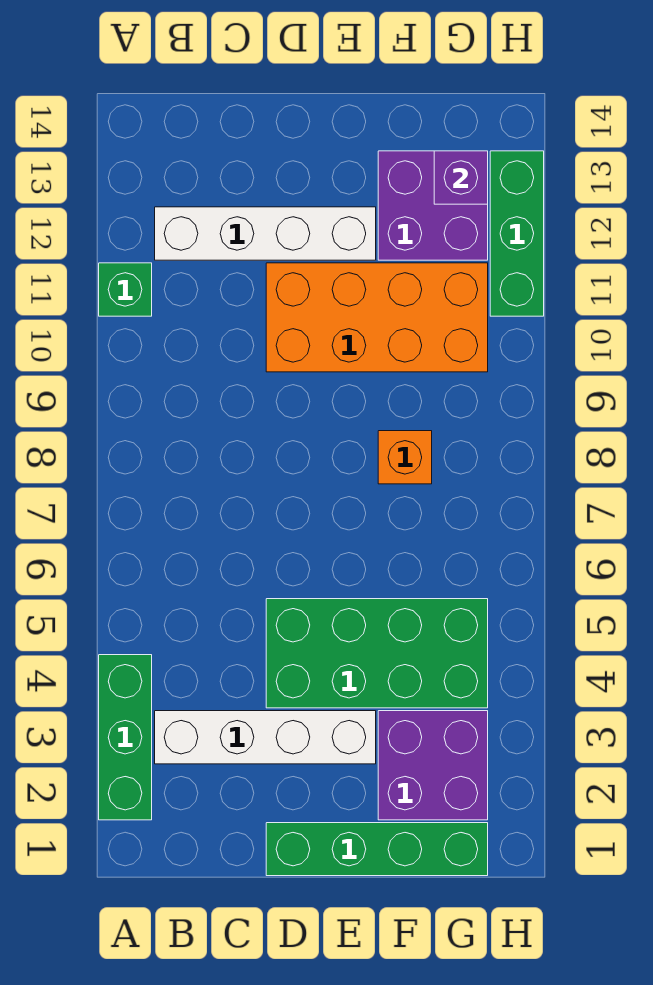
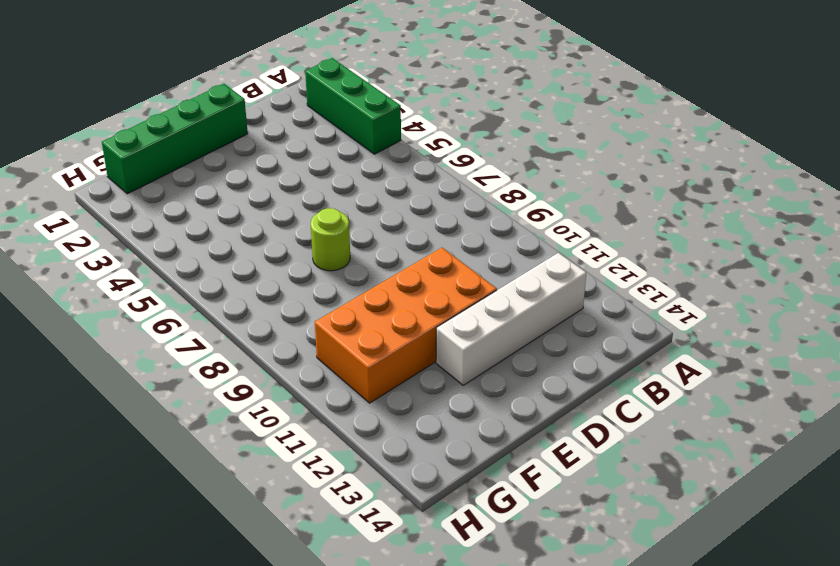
lime 1x1 round brick [311,208,350,271] -> none
none -> green 1x1 brick [99,263,152,316]
none -> white 1x4 brick [155,711,376,764]
none -> green 2x4 brick [266,599,488,708]

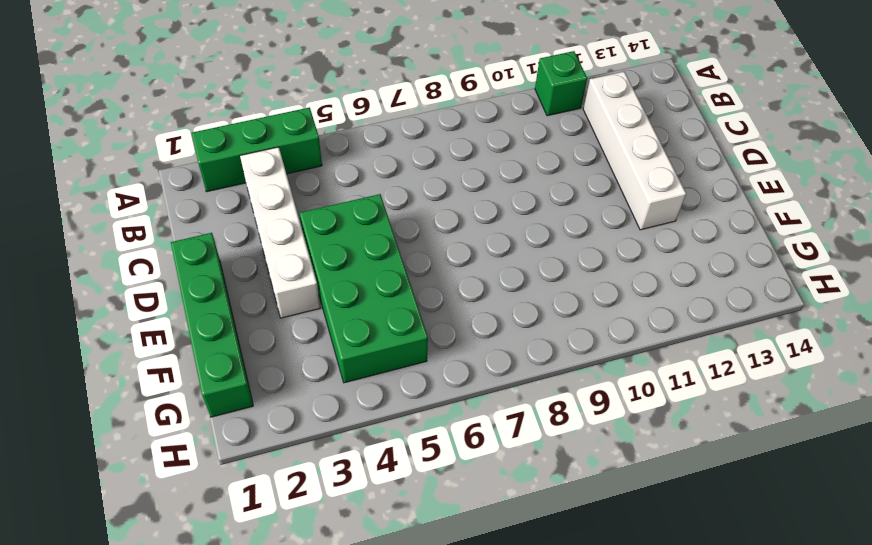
none -> orange 2x4 brick [266,263,488,372]
none -> purple 2x2 brick [378,711,488,820]
none -> orange 1x1 brick [378,431,432,484]

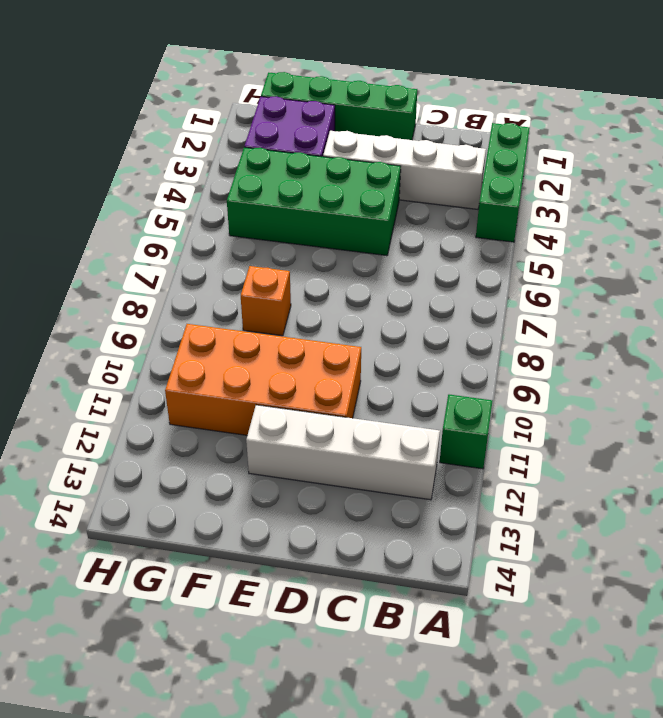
none -> purple 2x2 brick [378,151,488,260]
none -> green 1x3 brick [490,151,544,316]
none -> purple 1x1 brick [434,151,488,204]

